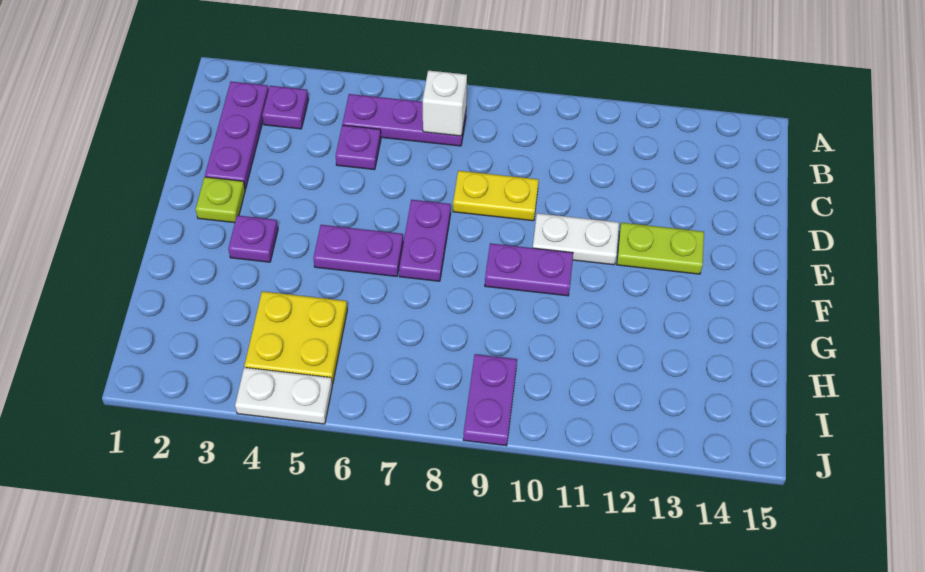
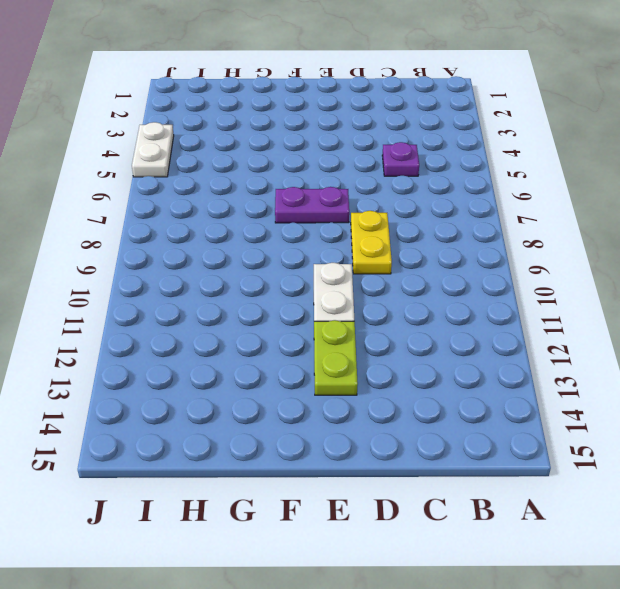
none -> purple 1x3 plate [205,82,269,189]
none -> purple 1x1 plate [262,86,308,129]
none -> purple 1x3 plate [342,94,466,146]

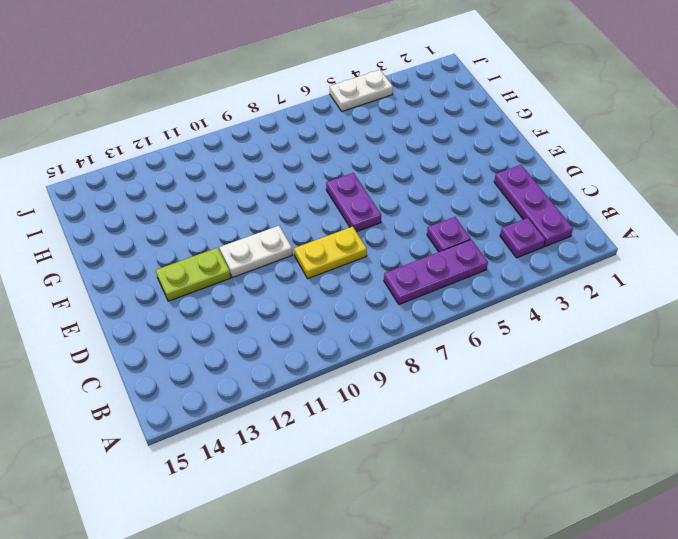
none -> lime 1x1 plate [196,177,245,223]
none -> purple 1x1 plate [228,215,278,262]
none -> purple 1x2 plate [313,225,403,277]

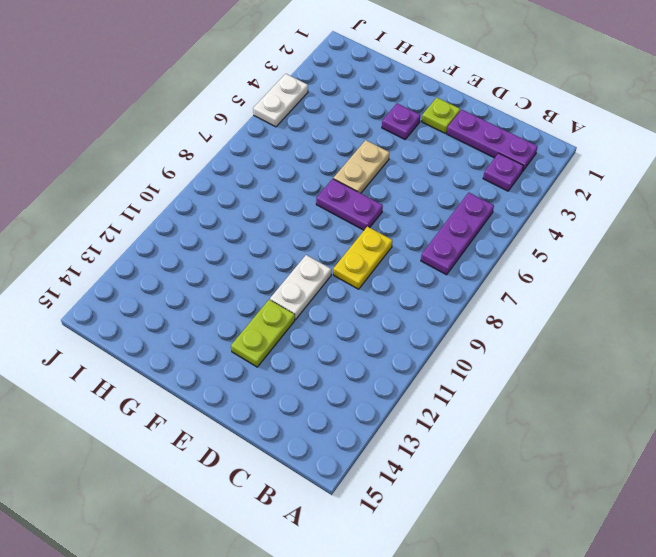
tan 1x2 plate [333,140,389,193] -> purple 1x2 plate [313,225,403,277]
none -> purple 1x1 plate [336,125,381,170]
none -> purple 1x2 plate [485,243,573,296]
none -> yellow 2x2 plate [244,291,347,384]

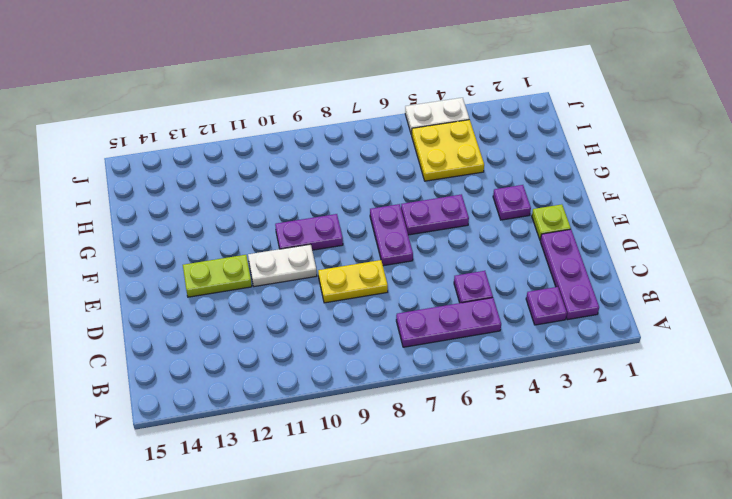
none -> purple 1x2 plate [463,354,517,446]
none -> white 1x1 brick [423,70,467,136]

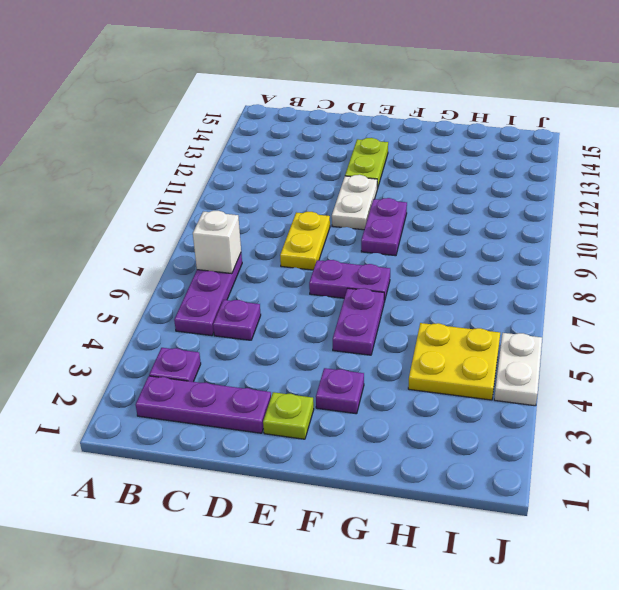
none -> purple 1x2 plate [463,354,517,446]

